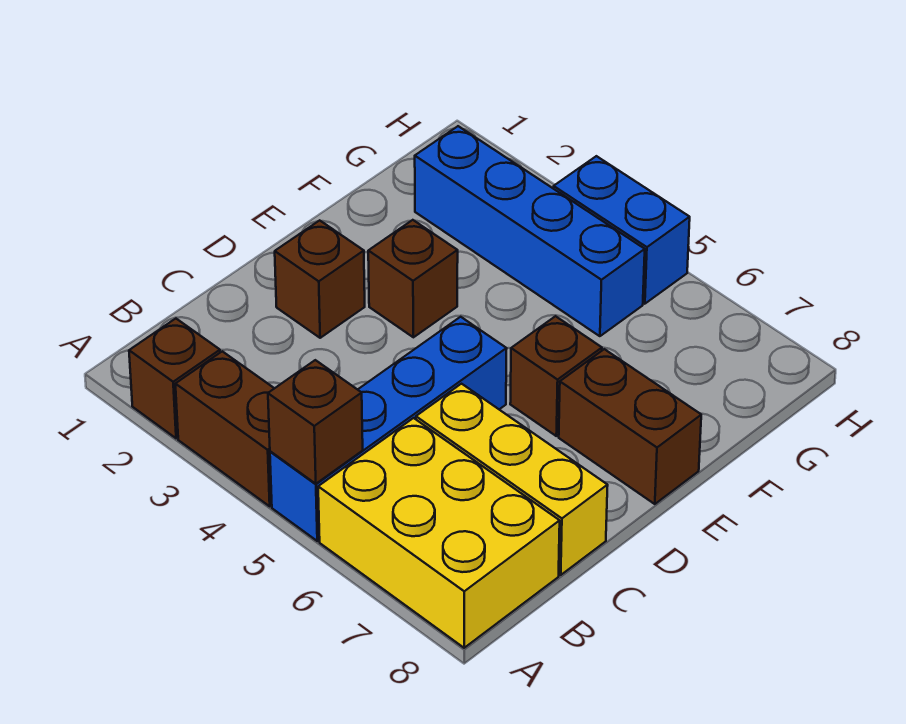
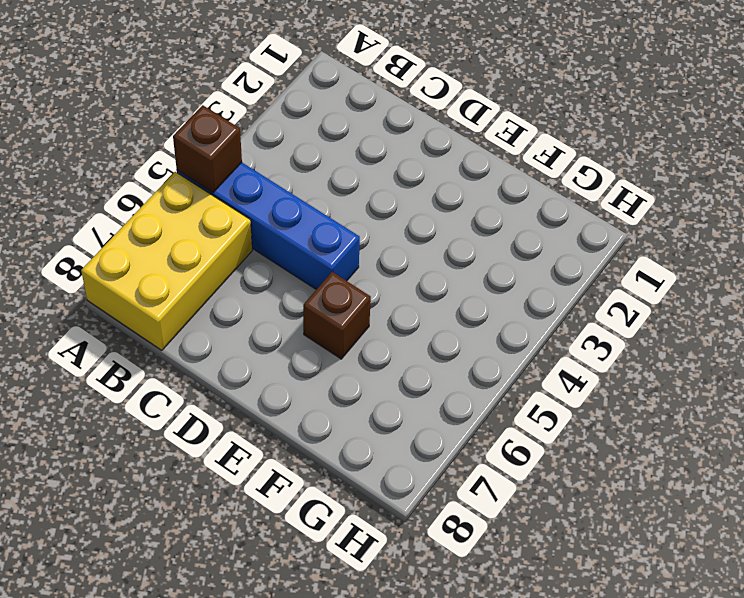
none -> brown 1x1 brick [129,319,220,438]
none -> brown 1x2 brick [175,351,274,506]
none -> yellow 1x3 brick [416,384,608,575]

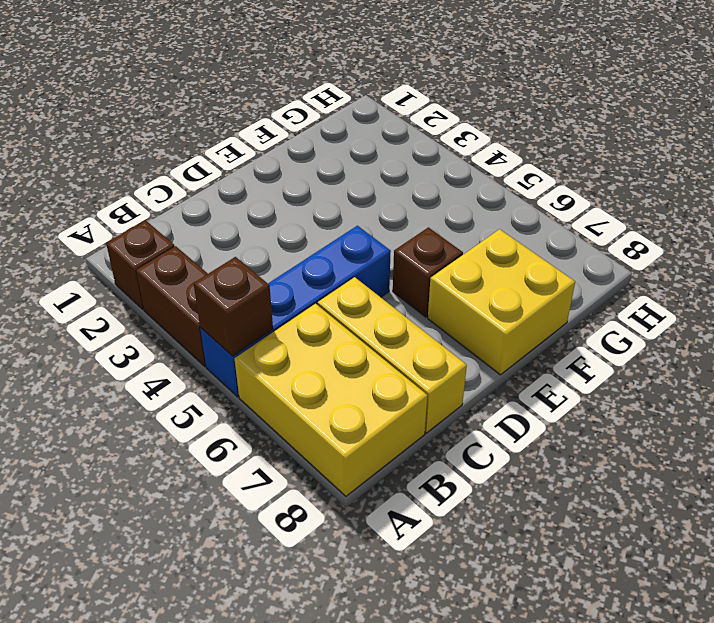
yellow 2x2 brick [428,229,575,375] -> brown 1x2 brick [559,349,701,504]
none -> brown 1x1 brick [275,220,365,338]
none -> brown 1x1 brick [368,220,458,337]
none -> blue 1x4 brick [415,126,645,336]

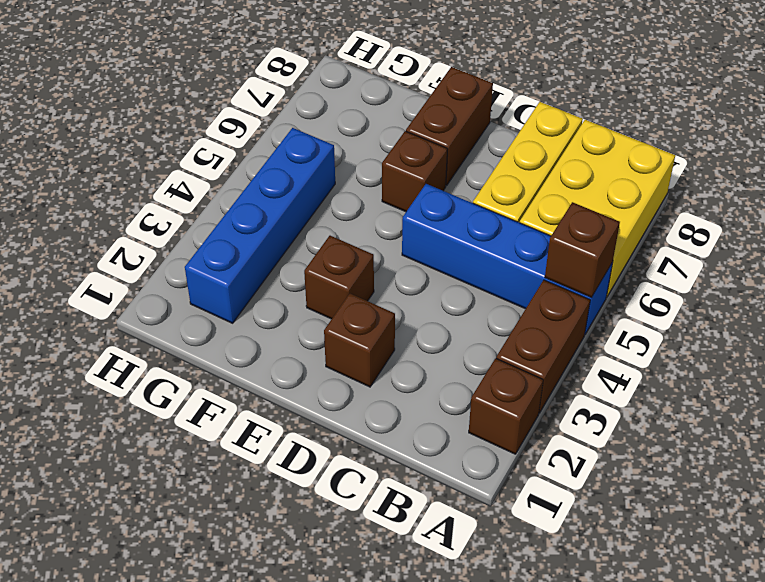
none -> blue 1x2 brick [554,156,690,304]

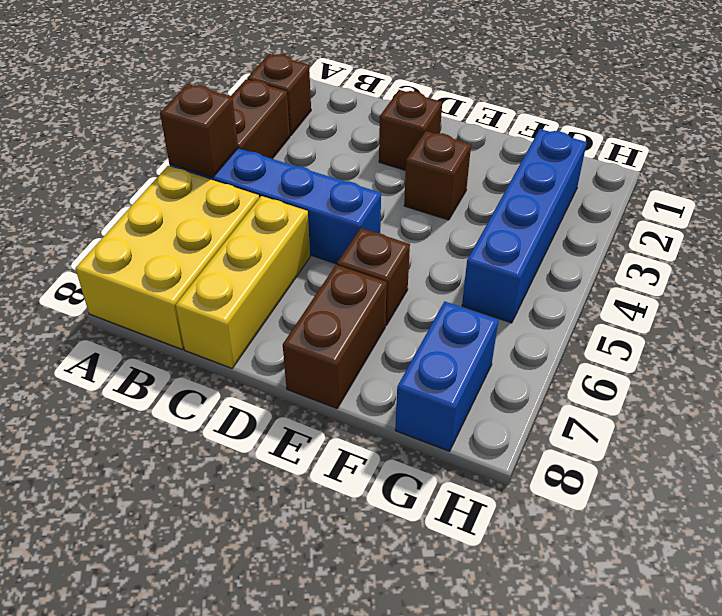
blue 1x2 brick [395,301,498,451] -> blue 1x2 brick moved to [554,156,690,304]

